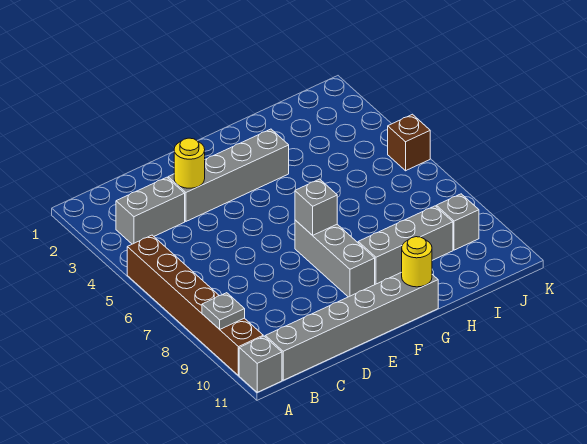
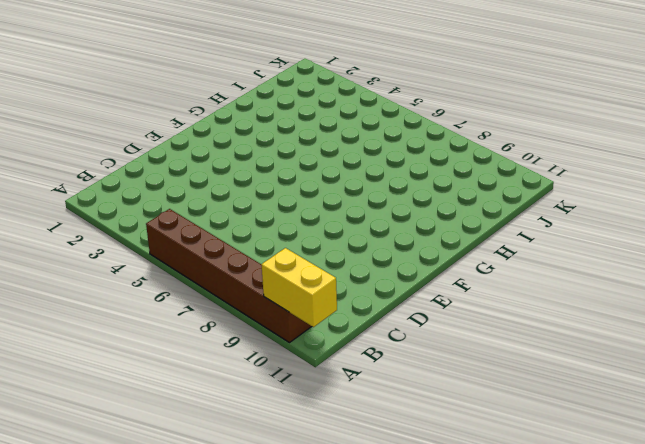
yellow 1x2 brick [261,248,337,327] -> none
none -> grey 1x1 brick [239,336,282,392]
none -> grey 1x2 brick [116,177,185,244]
none -> grey 1x6 brick [265,272,438,380]

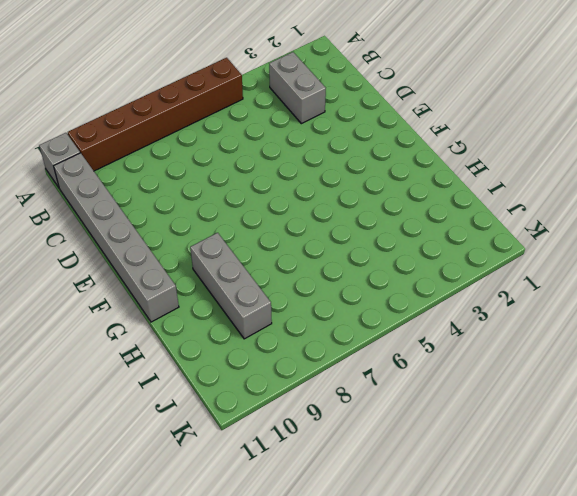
none -> grey 1x4 brick [168,129,289,221]
none -> grey 1x3 brick [295,220,375,297]
none -> grey 1x1 brick [436,194,479,250]

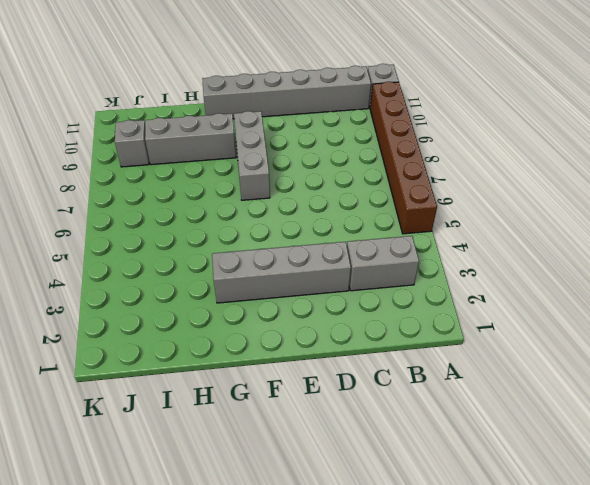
none -> brown 1x1 brick [388,114,430,171]
none -> grey 1x1 plate [202,293,245,329]
none -> yellow 1x1 round brick [174,138,205,188]

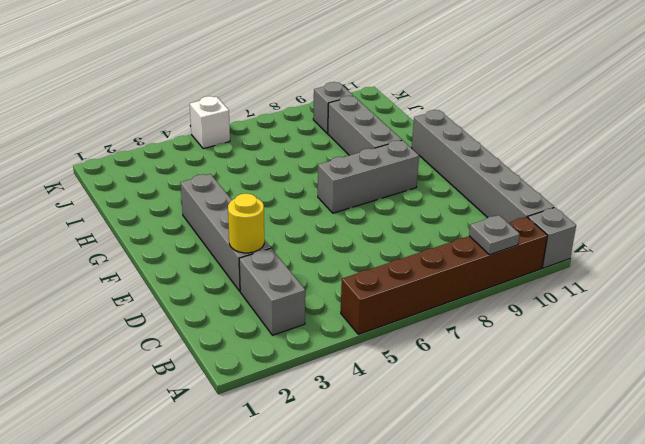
white 1x1 brick [190,96,230,149] -> brown 1x1 brick [388,114,430,171]
none -> grey 1x1 brick [295,179,337,235]
none -> yellow 1x1 round brick [402,237,432,287]

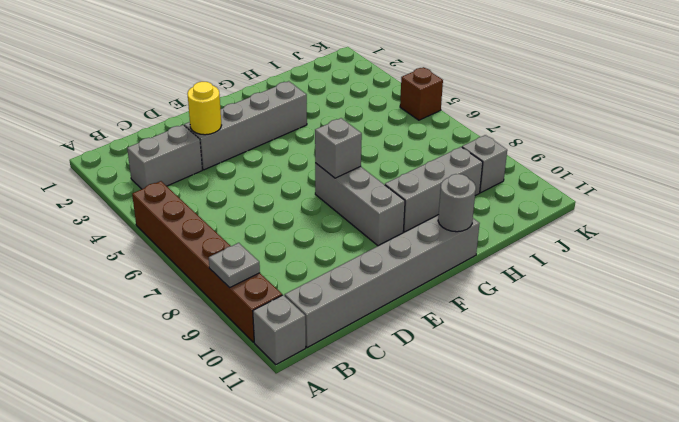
grey 1x1 round brick [438,174,476,232] -> yellow 1x1 round brick [402,237,432,287]

